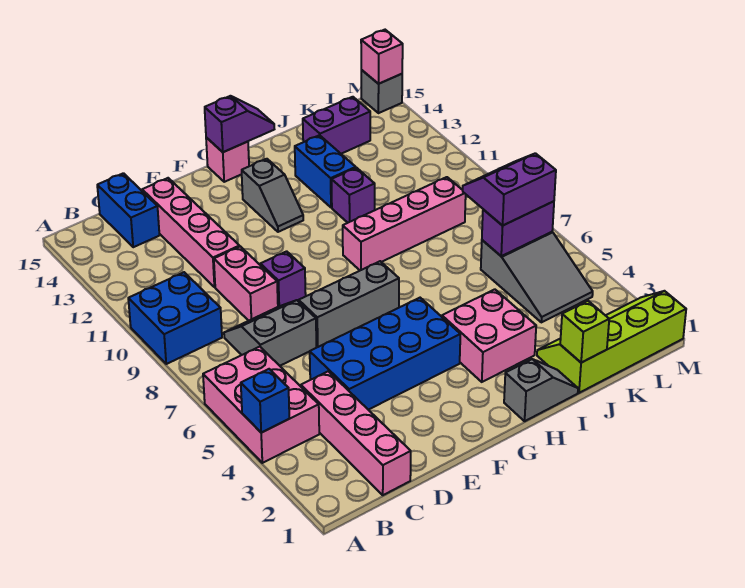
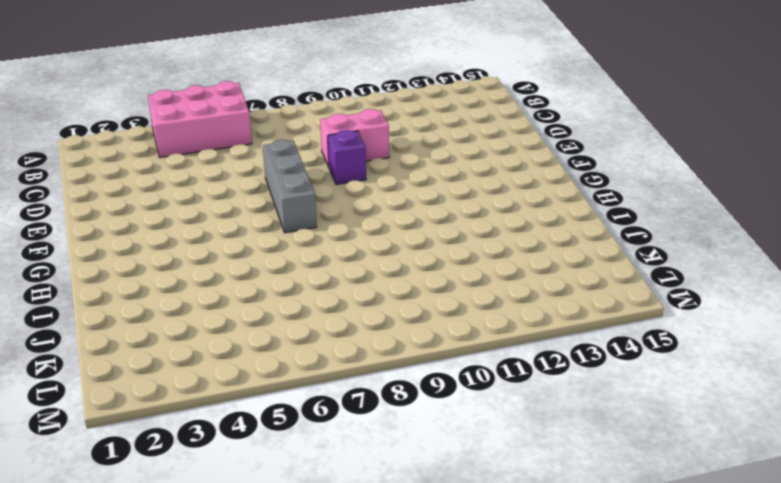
none -> blue 2x2 brick [128,272,222,364]
none -> pink 1x4 brick [301,371,411,495]
none -> grey 2x2 slope [224,300,316,366]

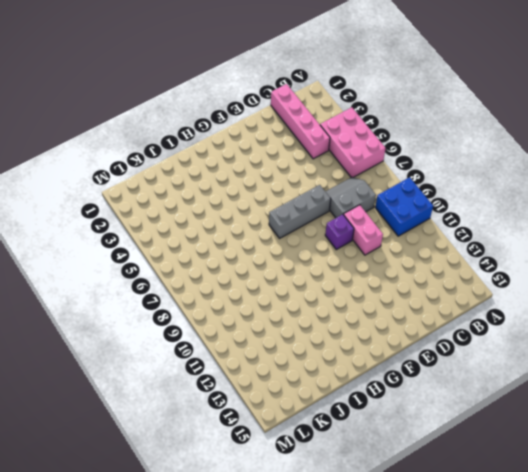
grey 2x2 slope [325,177,376,218] -> grey 2x2 slope turned to [224,300,316,366]
none -> blue 1x2 brick [97,173,159,247]
none -> blue 2x4 brick [310,298,460,410]
none -> pink 1x4 brick [142,178,240,287]

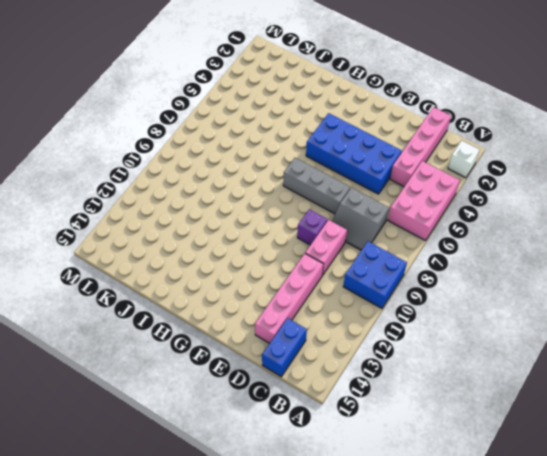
white 1x1 brick [448,140,480,178] -> none
none -> grey 1x2 slope [242,159,303,232]
none -> pink 1x1 brick [206,138,249,182]
none -> grey 1x2 slope [504,359,578,421]

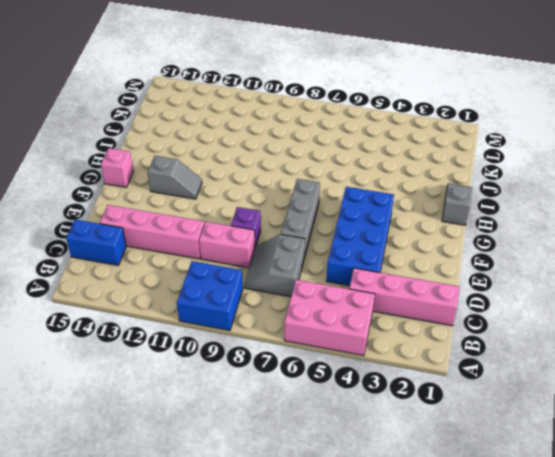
none -> pink 2x2 brick [442,289,536,382]
none -> pink 1x4 brick [343,177,466,270]
none -> purple 1x1 brick [332,168,375,223]

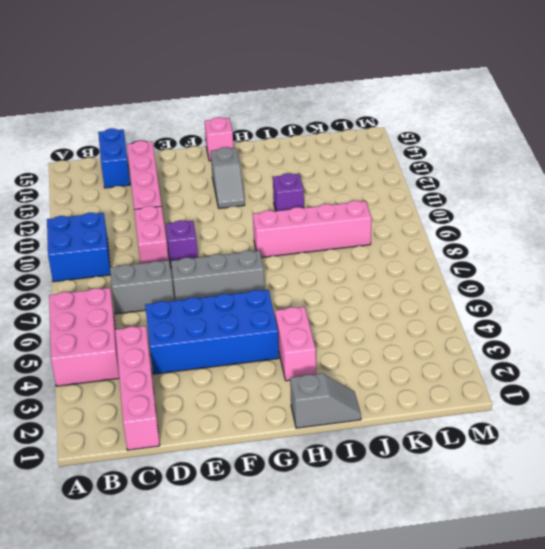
pink 1x2 brick [275,307,316,381] -> pink 2x2 brick [442,289,536,382]
none -> blue 1x2 brick [295,135,356,208]
none -> lime 2x4 slope [537,291,686,393]
none -> purple 1x2 brick [303,97,370,154]

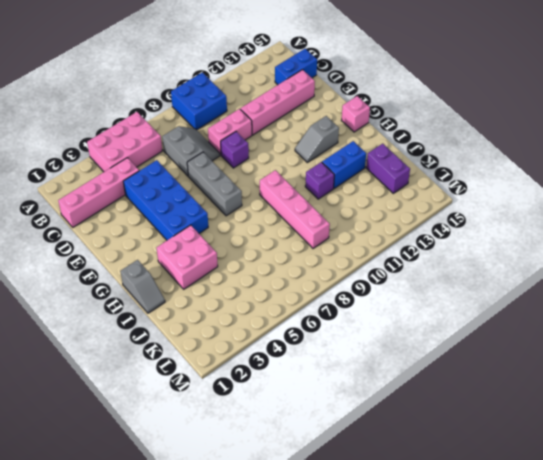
none -> lime 2x4 slope [537,291,686,393]
none -> grey 2x3 slope [481,232,593,322]
none -> grey 1x1 brick [361,70,402,113]

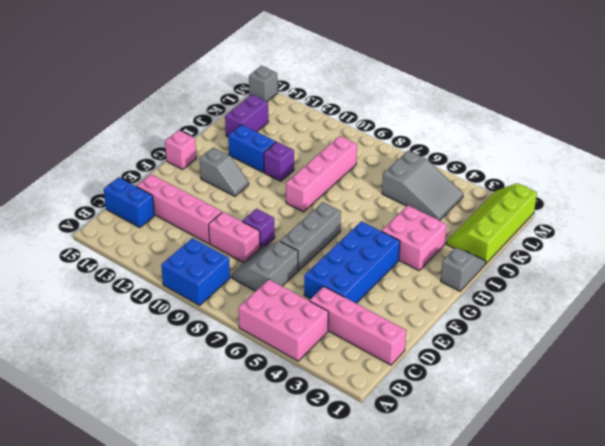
none -> blue 1x1 brick [241,369,289,433]
none -> purple 1x2 slope [205,96,274,152]
none -> lime 1x1 brick [560,301,609,363]

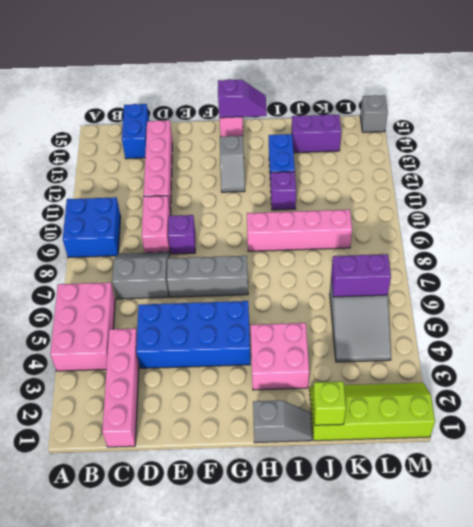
none -> blue 1x1 brick [241,369,289,433]
none -> pink 1x1 brick [361,30,403,84]
none -> purple 2x2 slope [463,153,556,226]

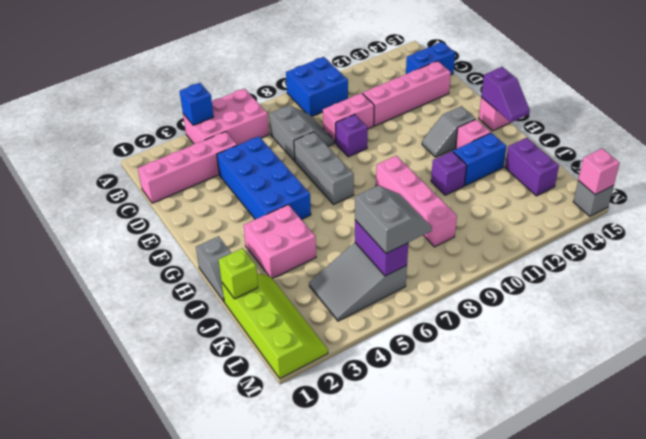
pink 1x1 brick [456,119,491,149] -> none
grey 2x2 slope [355,186,432,253] -> purple 2x2 slope [463,153,556,226]

